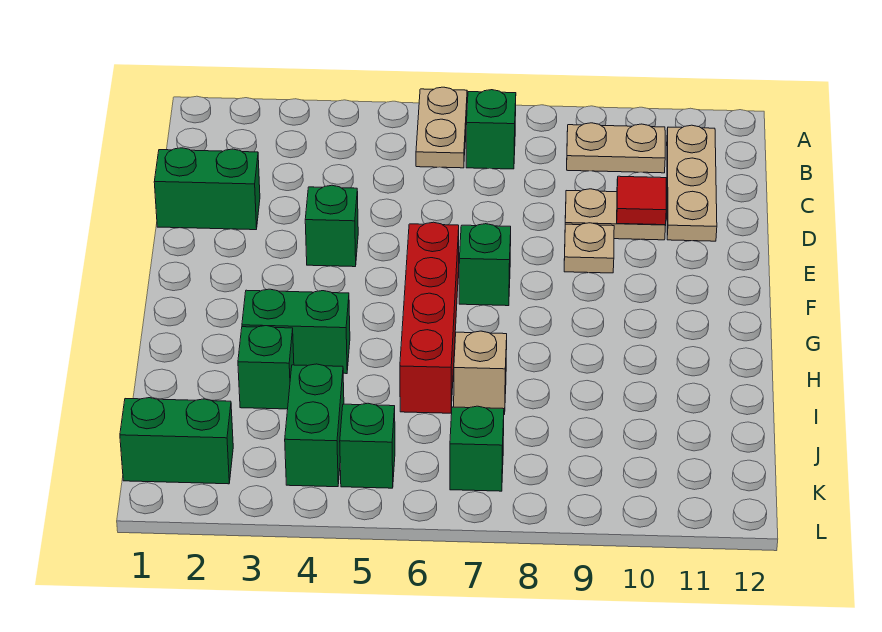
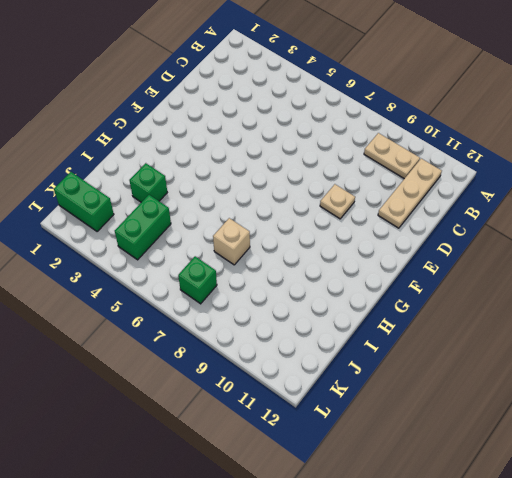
none -> tan 1x2 plate [416,87,467,168]
none -> green 1x1 brick [466,90,516,169]
none -> green 1x2 brick [154,148,260,230]

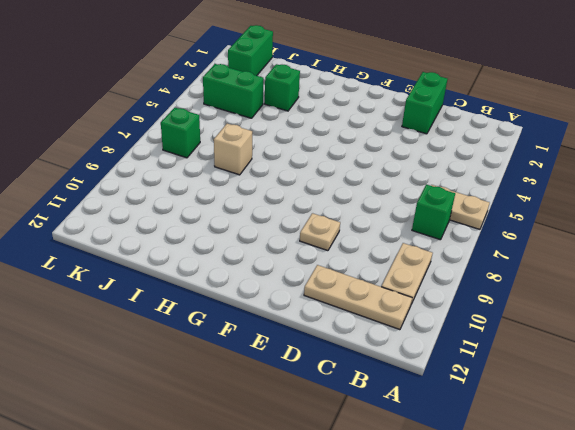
none -> tan 1x2 plate [565,189,666,240]
none -> green 1x1 brick [305,185,358,267]
none -> red 1x4 brick [400,222,459,413]

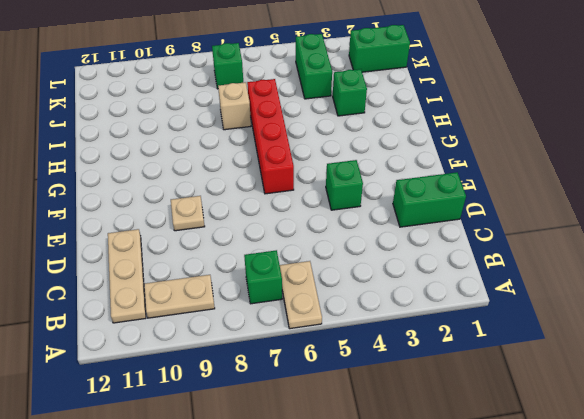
none -> tan 1x2 plate [565,189,666,240]
none -> green 1x1 brick [459,224,511,306]
none -> green 1x2 brick [242,289,350,374]

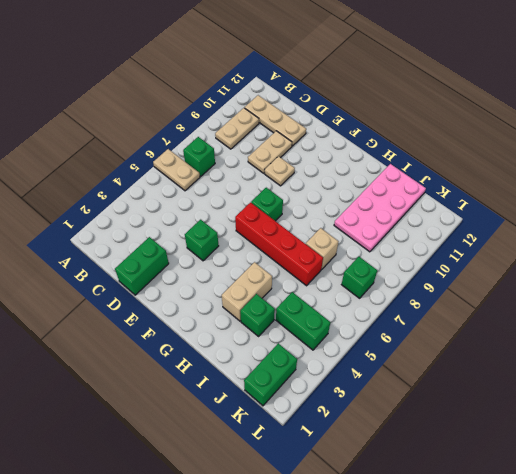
tan 1x2 brick [222,262,272,321] -> green 1x2 brick [242,289,350,374]
pink 2x4 plate [334,164,426,252] -> none
none -> green 1x1 brick [340,403,395,488]
none -> red 1x1 tile [617,176,666,225]

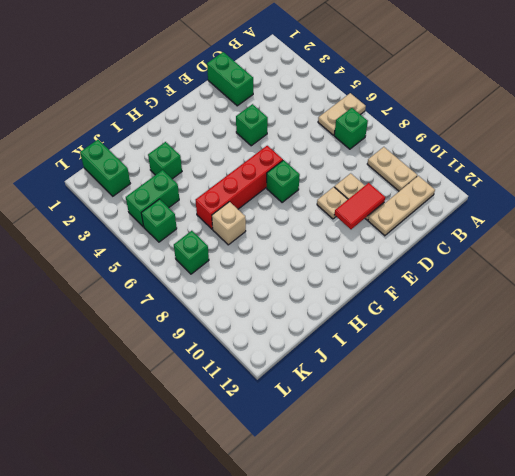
red 1x2 tile [335,183,385,229] -> red 1x1 tile [617,176,666,225]
none -> green 1x2 brick [242,289,350,374]

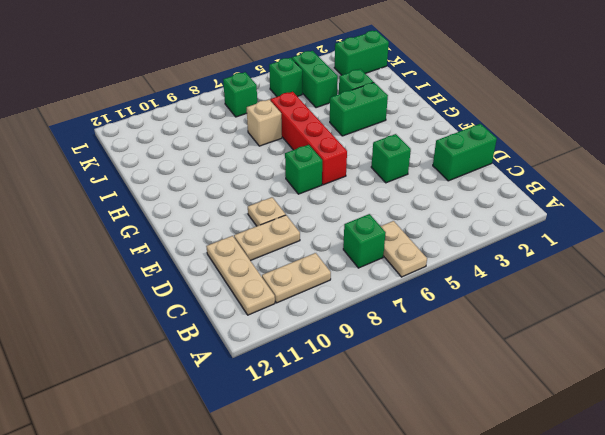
none -> red 1x1 tile [617,176,666,225]

